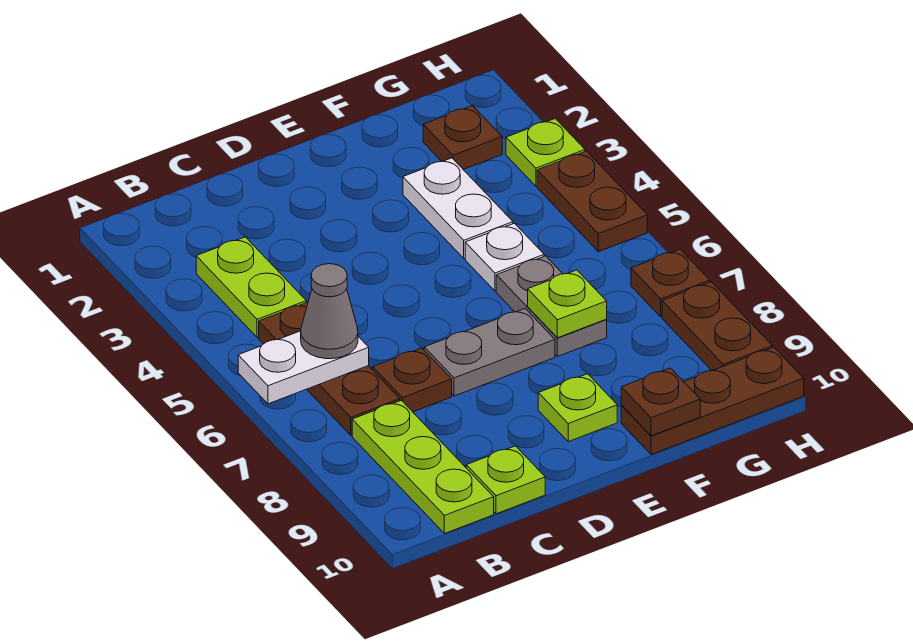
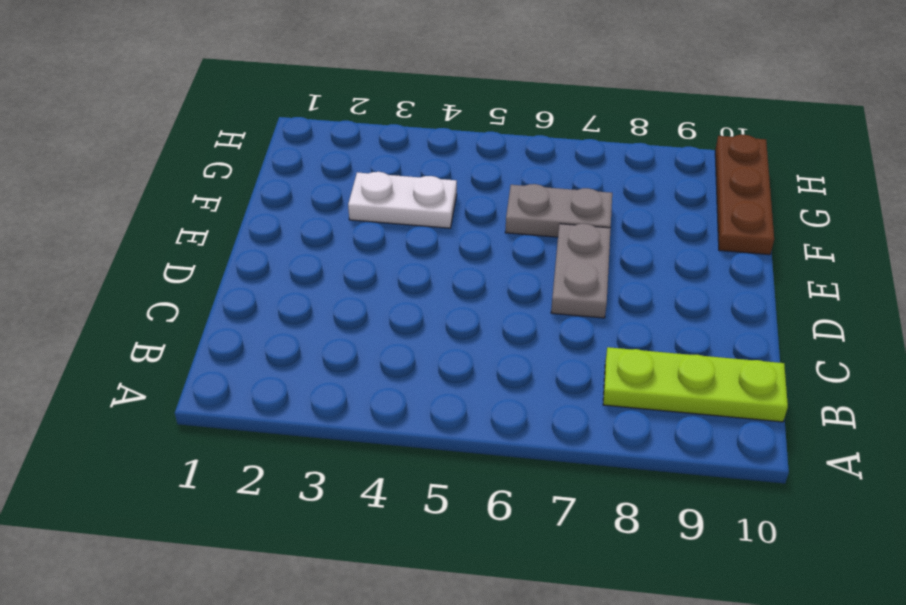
none -> lime 1x2 plate [196,237,306,337]
none -> brown 1x3 plate [259,302,400,435]
none -> brown 1x1 plate [373,348,452,412]

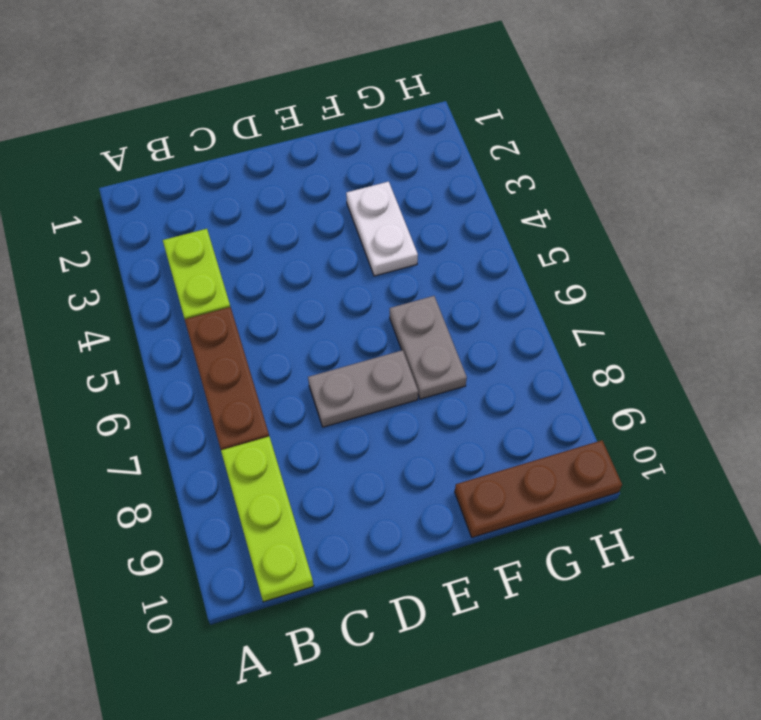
none -> brown 1x1 plate [373,348,452,412]
none -> lime 1x1 plate [466,446,545,514]
none -> lime 1x1 plate [538,374,617,442]

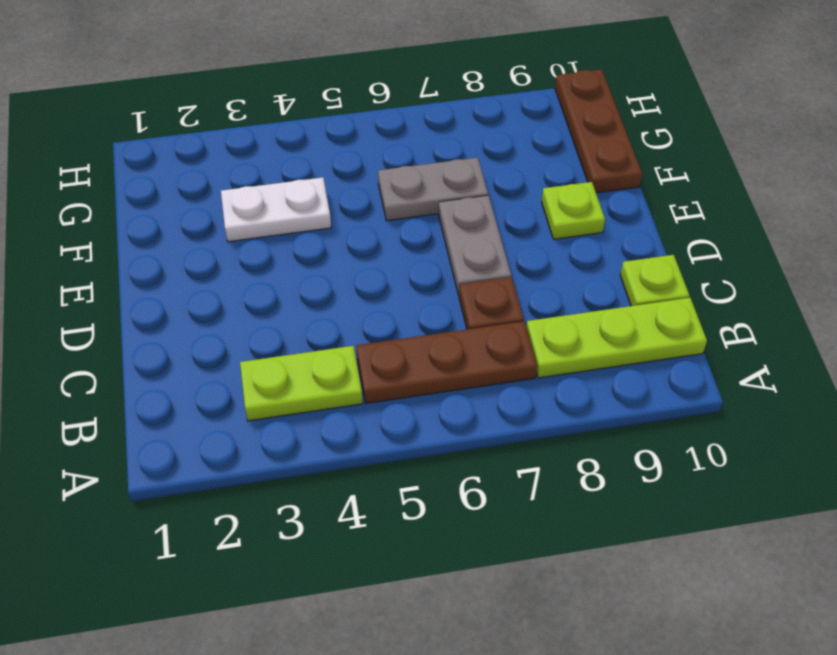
none -> white 1x1 plate [465,223,544,291]
none -> brown 1x1 plate [423,106,502,169]
none -> lime 1x1 plate [506,119,585,186]

